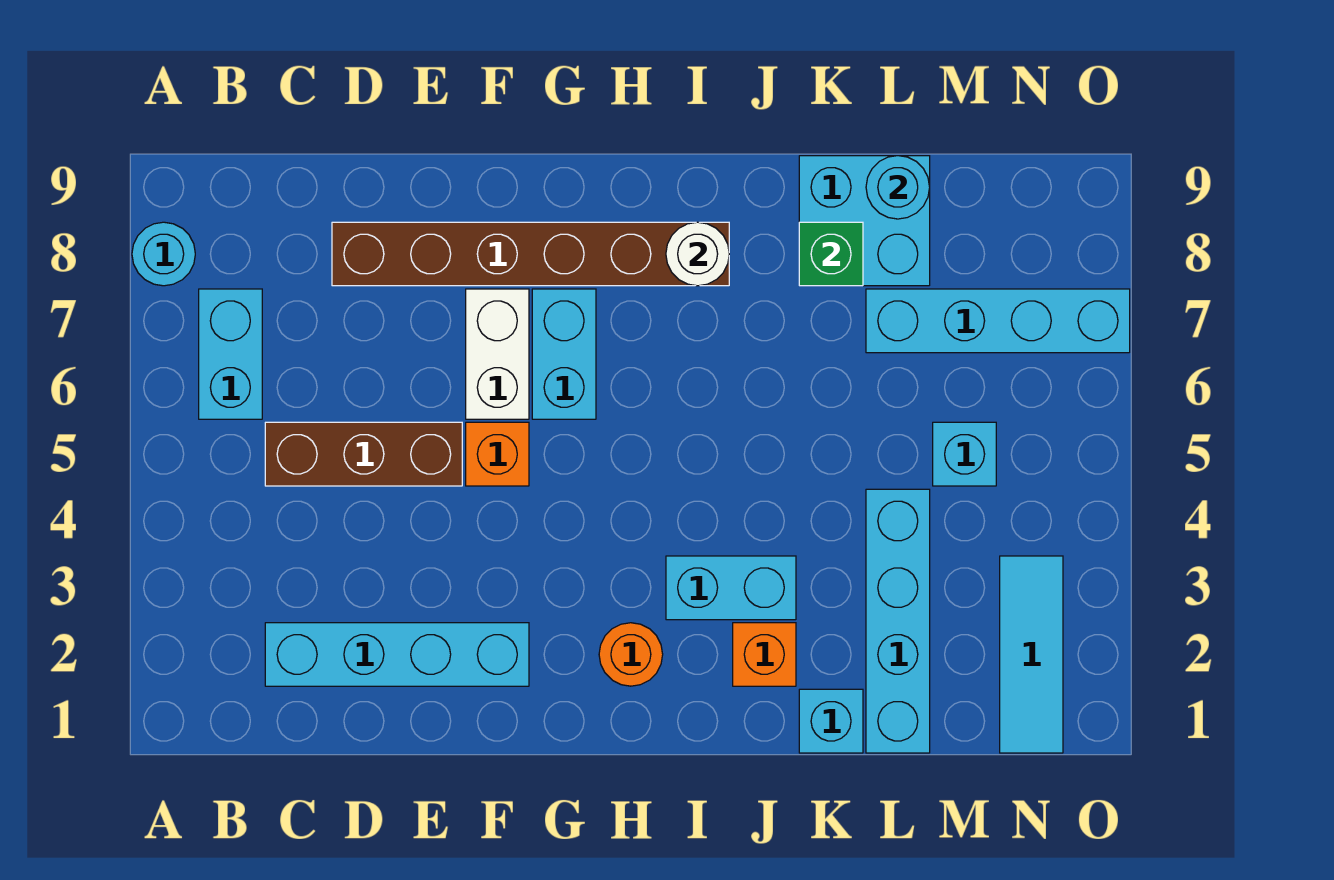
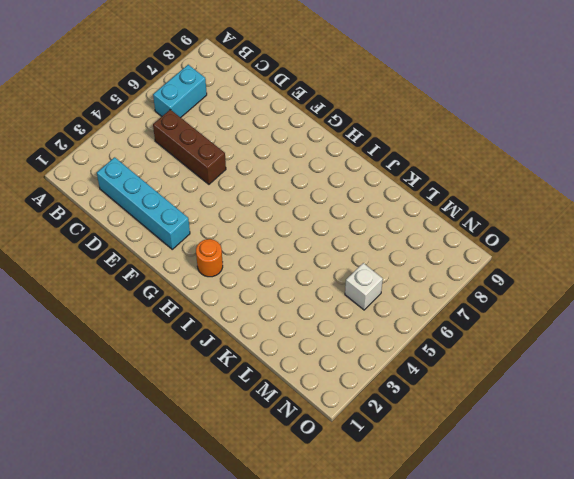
white 1x1 brick [345,263,383,310] -> cyan 1x1 brick [933,422,996,486]
none -> cyan 1x1 round brick [132,222,195,286]
none -> brown 1x6 brick [332,222,729,286]
none -> orange 1x1 brick [466,422,529,486]

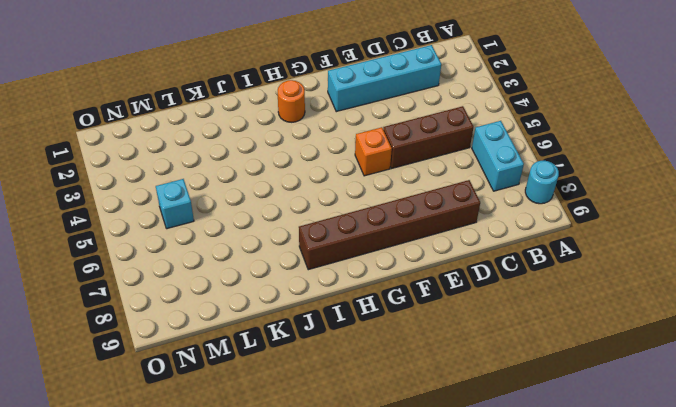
none -> white 1x2 brick [466,289,529,419]
none -> cyan 1x2 brick [532,289,596,419]
none -> cyan 1x2 brick [666,556,796,620]

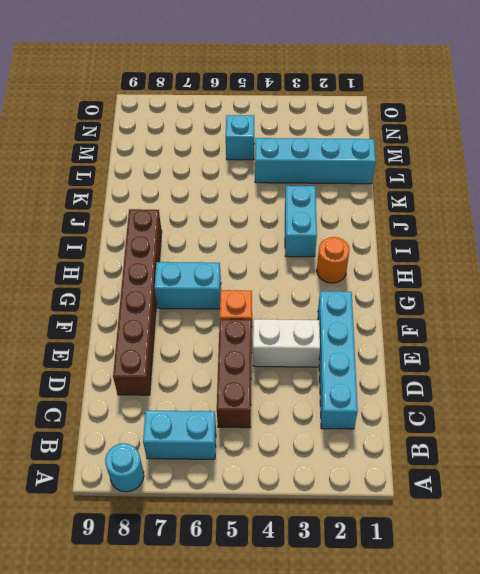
white 1x2 brick [253,319,320,367] -> white 1x2 brick moved to [466,289,529,419]
none -> orange 1x1 brick [733,623,796,686]
none -> cyan 1x1 brick [799,689,863,753]
none -> cyan 2x2 brick [799,156,930,286]

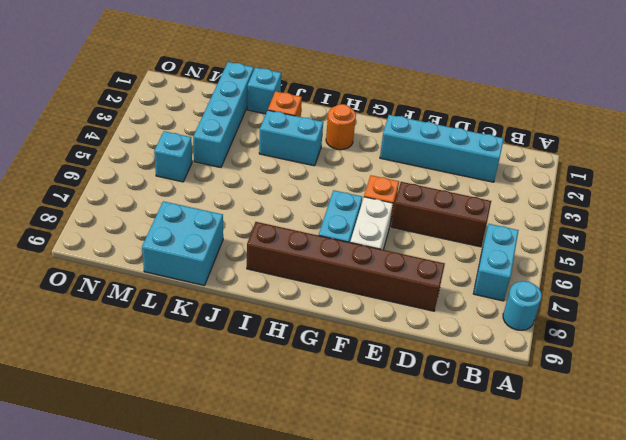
none -> cyan 1x4 brick [866,289,1130,353]
none -> cyan 1x3 tile [1000,556,1063,753]
none -> white 1x1 round brick [666,222,729,286]

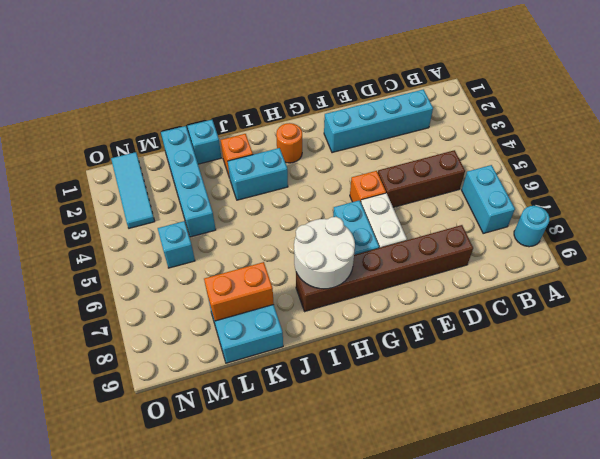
white 2x2 round brick [294,217,355,289] -> white 1x1 round brick [666,222,729,286]
orange 1x2 brick [204,262,274,321] -> green 1x1 brick [799,222,863,286]
none -> cyan 1x4 brick [866,289,1130,353]
none -> cyan 1x1 round brick [866,156,930,219]

